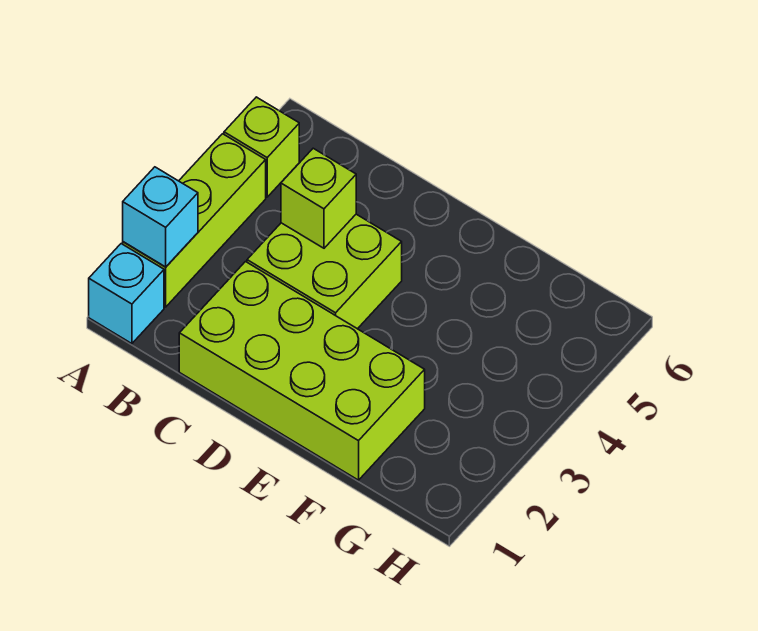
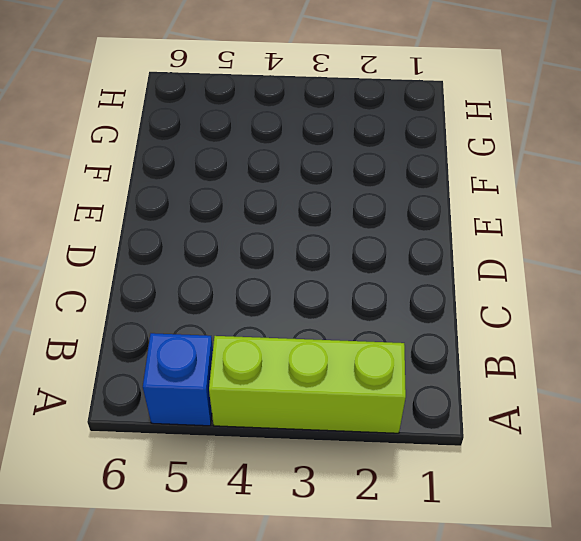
blue 1x1 brick [143,333,213,426] -> lime 1x1 brick [224,97,299,197]
none -> cyan 1x1 brick [89,244,164,344]
none -> lime 2x4 brick [179,262,425,480]

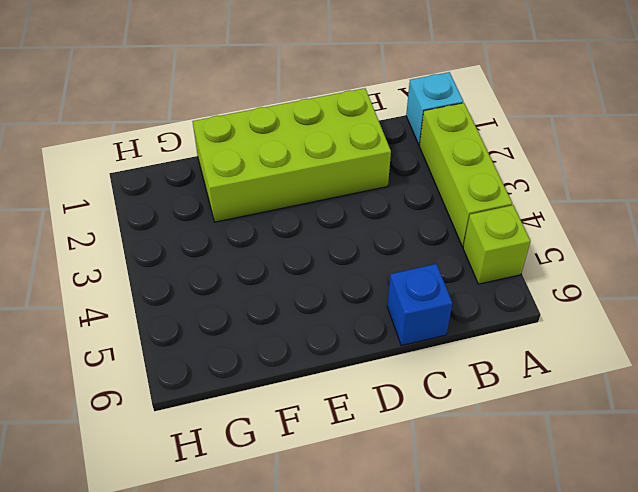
blue 1x1 brick [387,264,452,346] -> none
none -> lime 2x2 brick [247,214,402,329]
none -> cyan 1x1 brick [123,167,198,267]

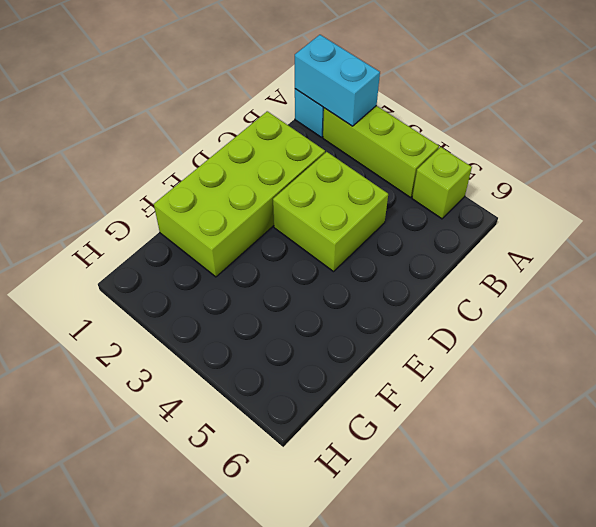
cyan 1x2 brick [295,35,380,126] -> cyan 1x1 brick [123,167,198,267]
none -> lime 1x1 brick [281,148,356,248]

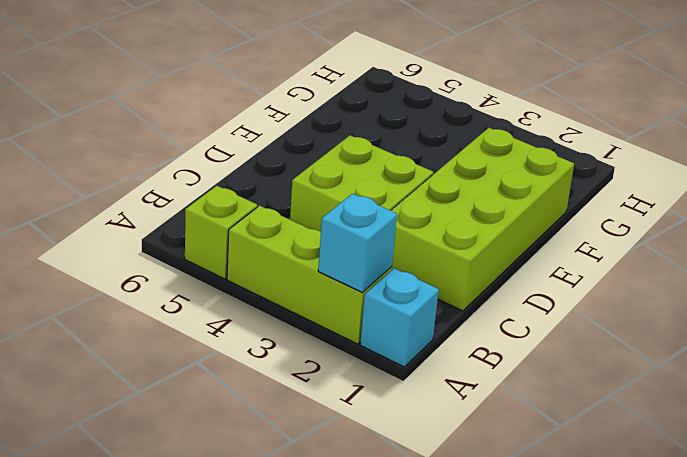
none -> lime 1x1 brick [281,148,356,248]

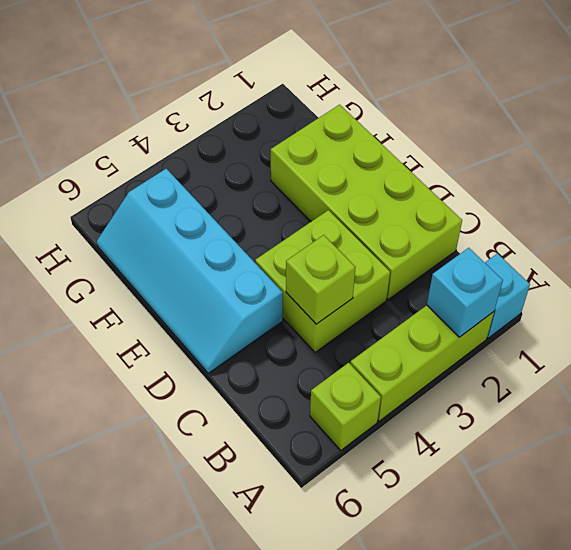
cyan 2x4 slope [97,169,283,373] -> none

